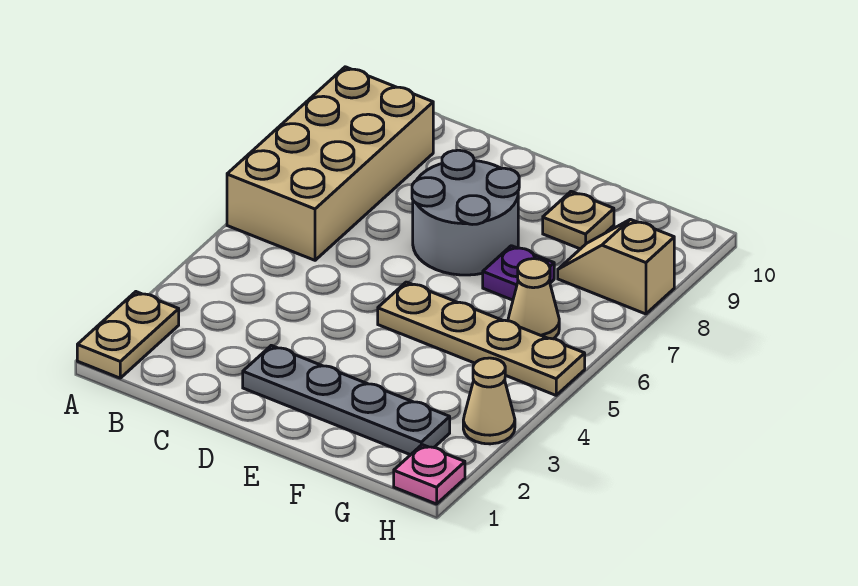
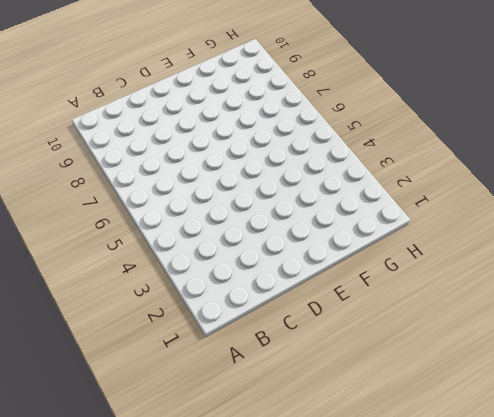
none -> tan 1x2 plate [77,292,179,378]
none -> tan 2x4 brick [227,67,433,260]

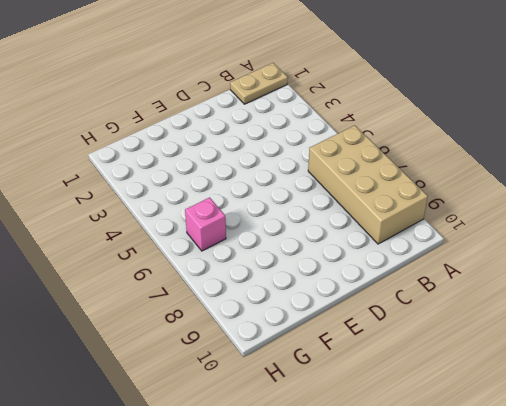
tan 1x2 plate [230,63,288,104] -> tan 1x2 plate turned to [77,292,179,378]
pink 1x1 brick [185,197,226,251] -> tan 1x1 cone [508,258,559,339]
none -> grey 1x4 plate [243,345,450,455]
none -> grey 2x2 round brick [412,150,519,275]

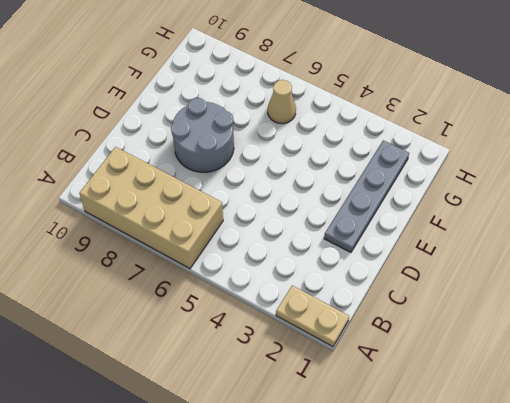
none -> tan 1x4 plate [378,282,585,395]
none -> purple 1x1 plate [483,246,554,300]

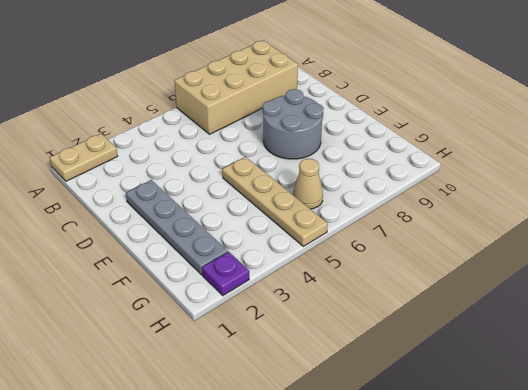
purple 1x1 plate [202,252,249,296] -> purple 1x1 plate moved to [483,246,554,300]
none -> tan 1x1 plate [543,191,614,249]
none -> tan 1x2 slope [558,219,674,314]

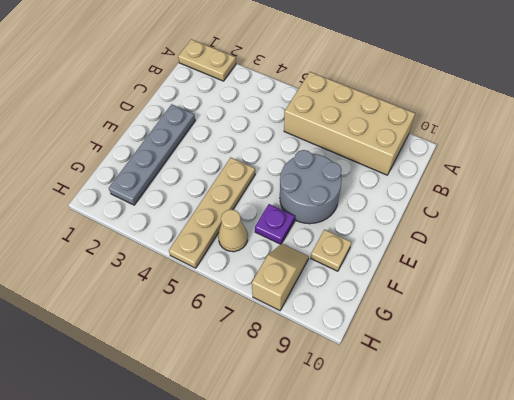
none -> pink 1x1 plate [394,445,465,504]
none -> tan 1x1 cone [463,358,515,444]

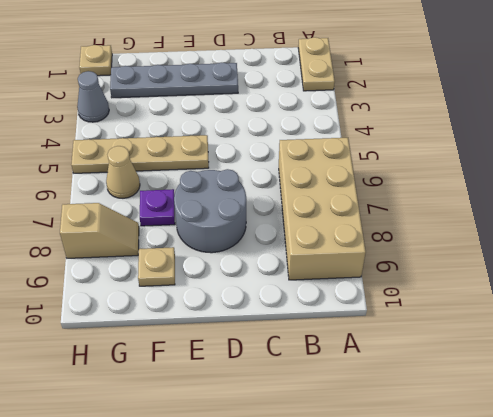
tan 1x1 plate [79,45,112,76] -> pink 1x1 plate [394,445,465,504]
grey 1x1 cone [77,71,109,122] -> tan 1x1 cone [463,358,515,444]

